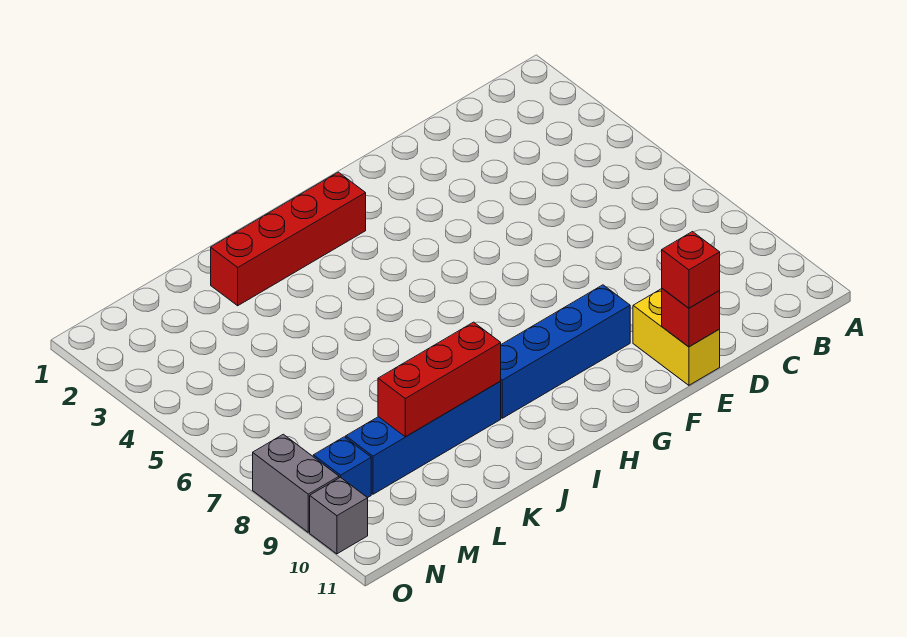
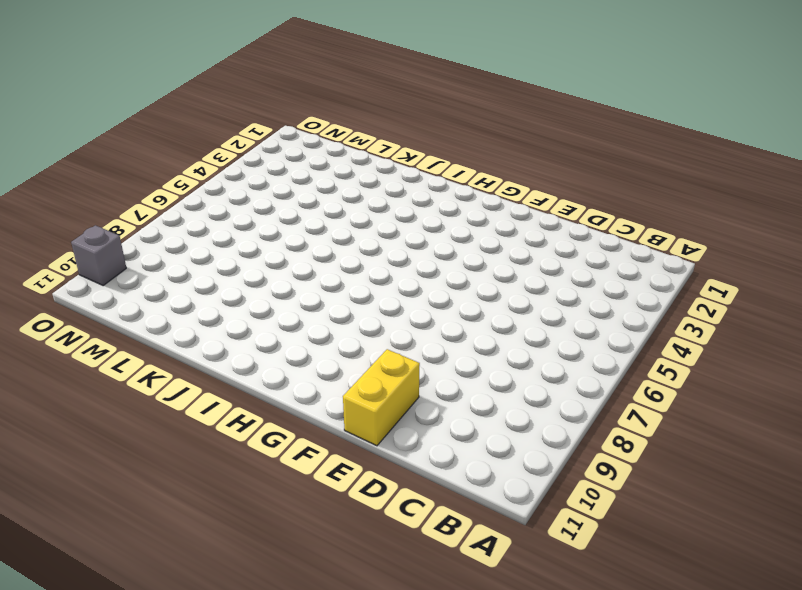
none -> blue 1x4 brick [501,285,630,418]
none -> red 1x4 brick [211,172,366,306]

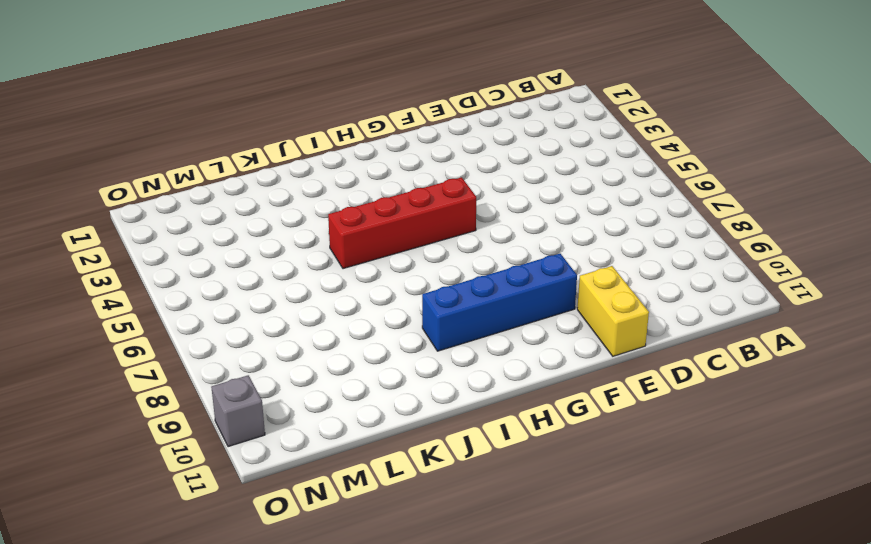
red 1x4 brick [328,177,476,269] -> red 1x4 brick moved to [211,172,366,306]
none -> blue 1x4 brick [346,381,501,494]
none -> blue 1x1 brick [313,437,371,498]

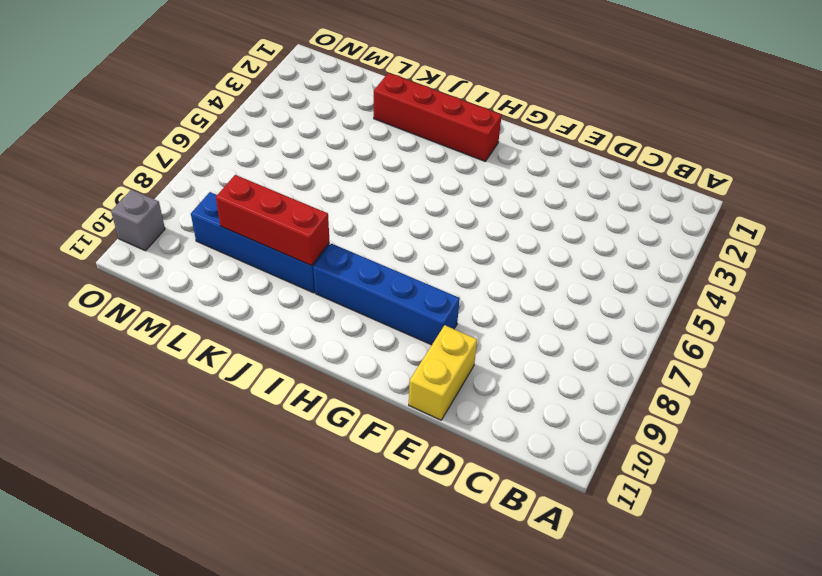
none -> blue 1x1 brick [313,437,371,498]
none -> grey 1x2 brick [253,434,339,532]

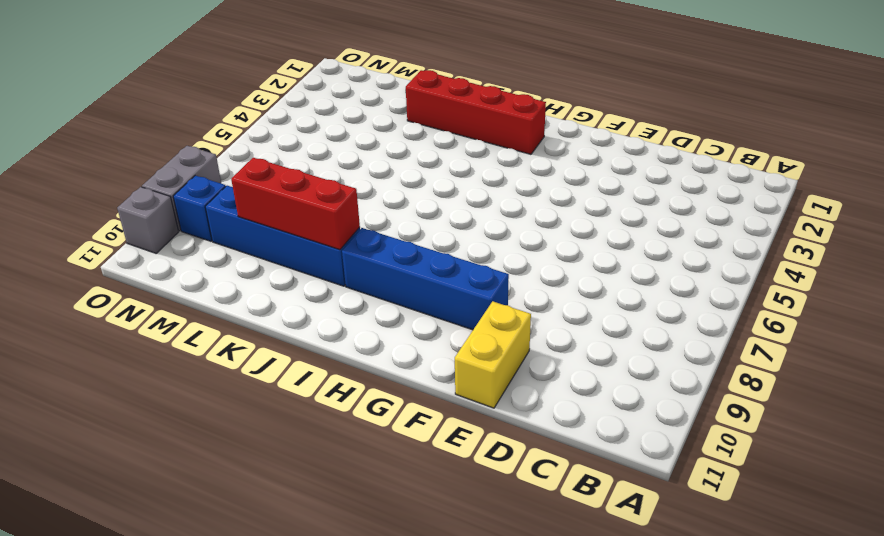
none -> red 1x1 brick [662,289,720,347]
none -> red 1x1 brick [662,232,720,308]

